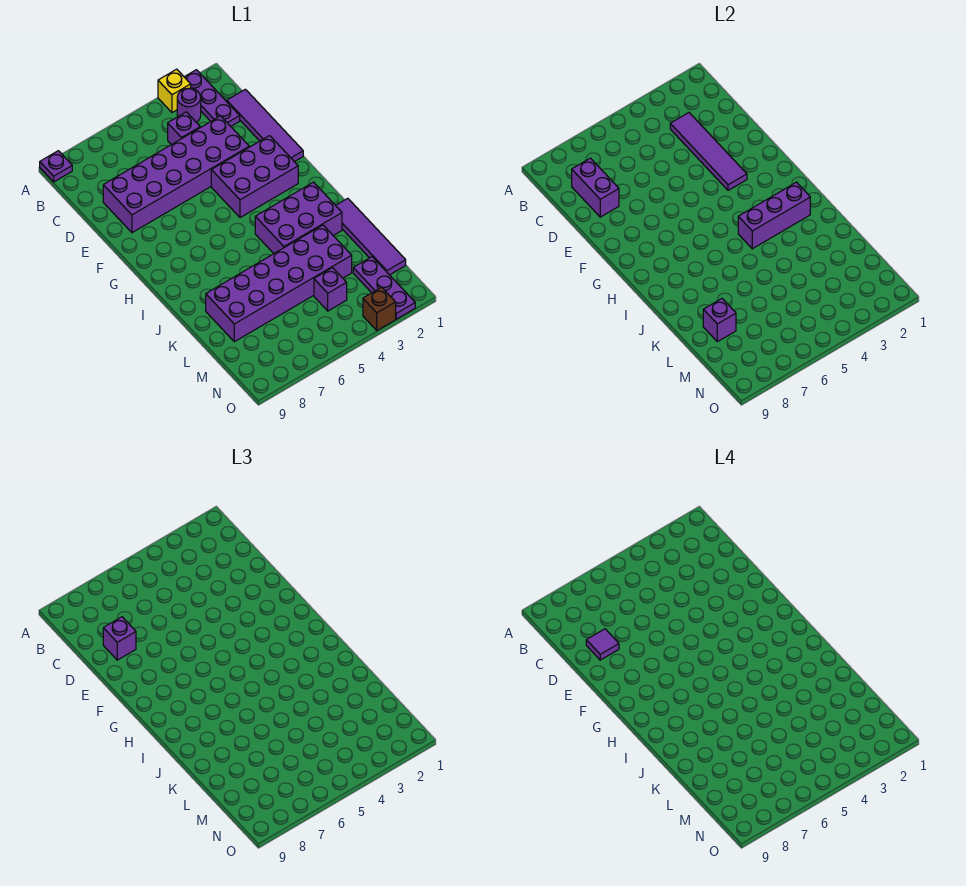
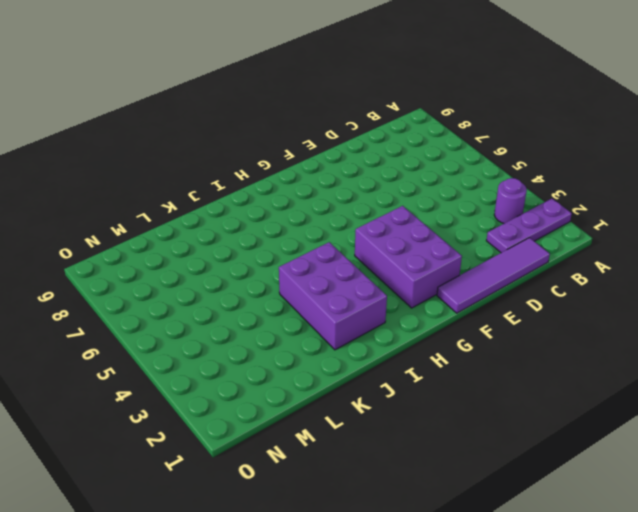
none -> yellow 1x1 brick [158,69,191,112]
none -> purple 1x1 plate [40,151,72,182]
none -> purple 1x1 brick [168,112,200,145]

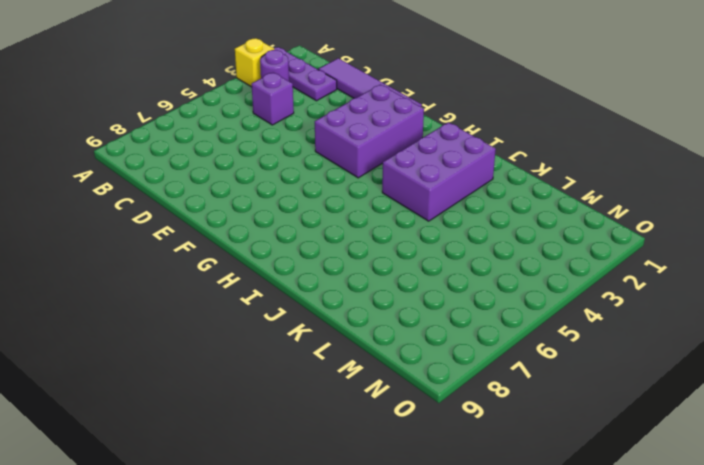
none -> purple 1x1 plate [40,151,72,182]
none -> purple 2x6 brick [103,116,249,233]
none -> purple 1x4 tile [336,198,406,275]

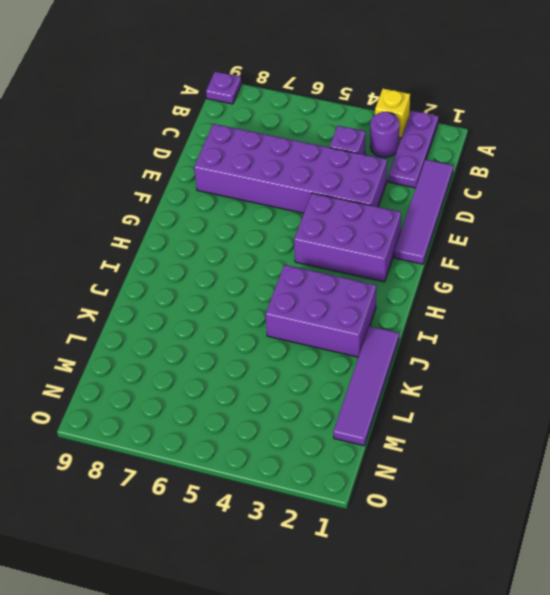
none -> purple 2x6 brick [206,225,352,342]
none -> purple 1x3 plate [353,257,415,319]
none -> purple 1x1 brick [314,268,347,311]

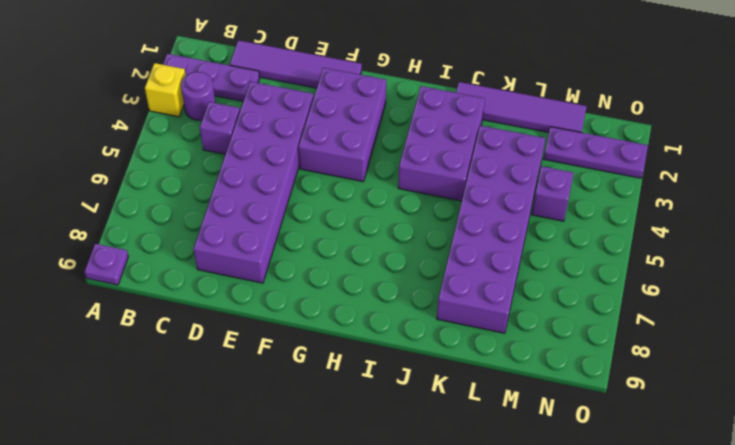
none -> brown 1x1 brick [363,287,396,331]
none -> purple 1x4 tile [670,113,747,190]
none -> purple 1x2 brick [572,158,619,217]

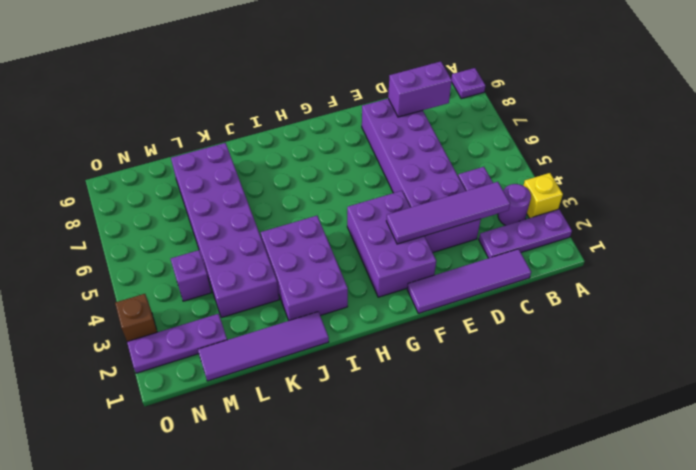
none -> purple 1x3 brick [738,182,810,249]
none -> purple 1x1 brick [703,299,736,342]
none -> purple 1x1 brick [103,617,136,660]

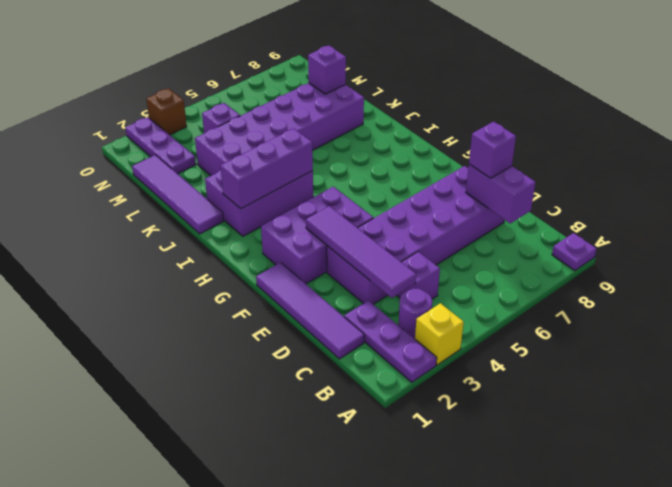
none -> purple 1x1 tile [586,629,619,660]

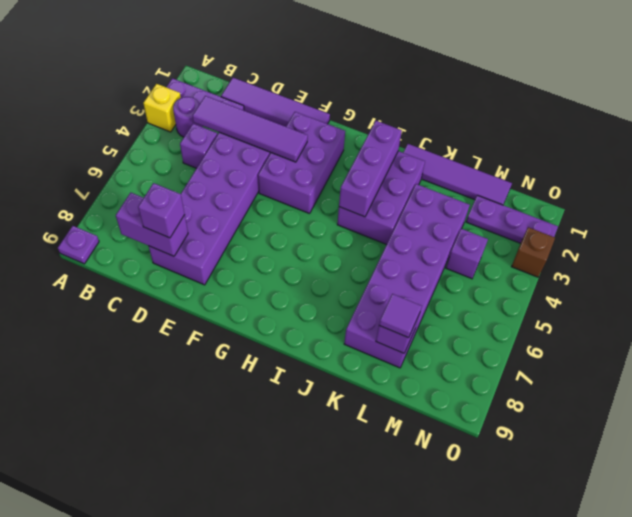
purple 1x1 tile [379,294,422,338] -> purple 1x1 tile moved to [586,629,619,660]

